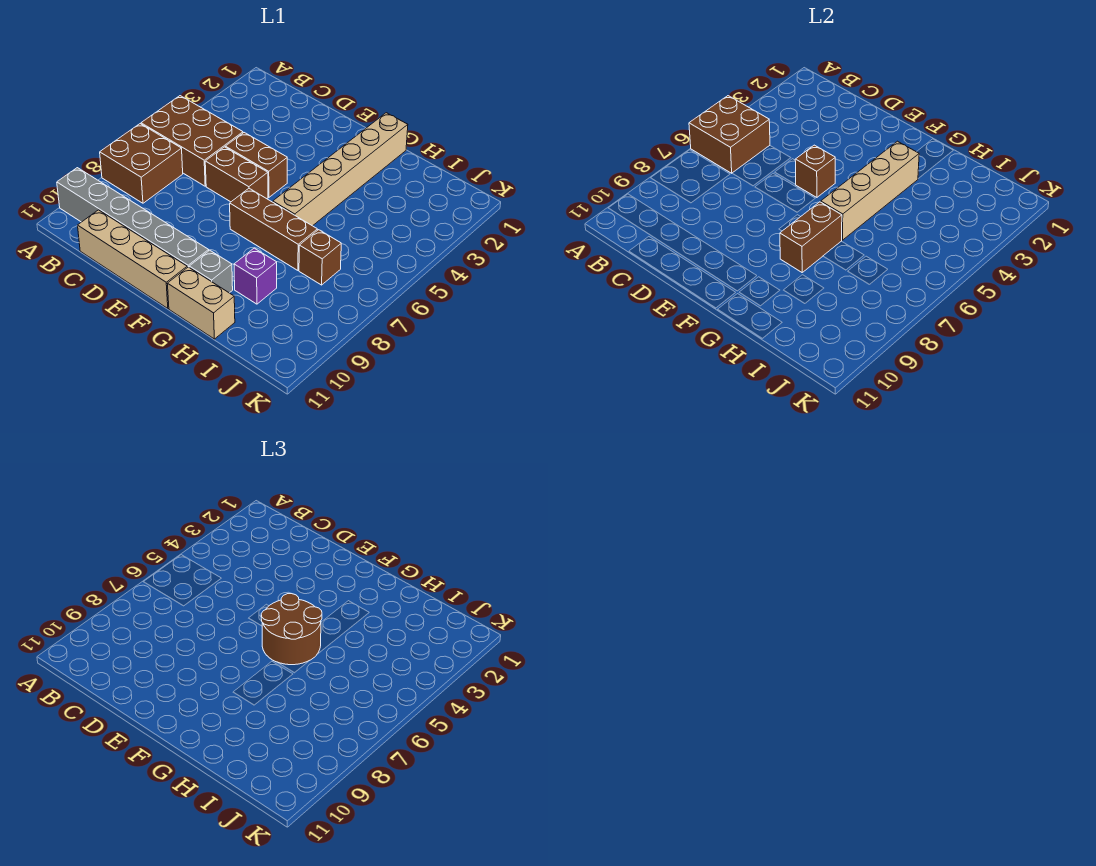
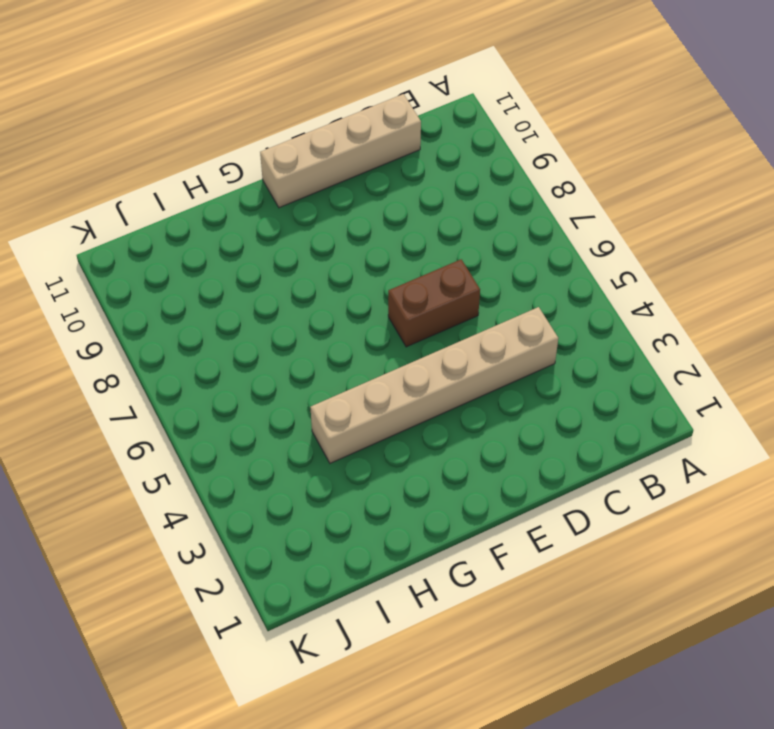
tan 1x6 brick [310,307,558,463] -> tan 1x6 brick turned to [273,113,408,226]
none -> brown 2x3 brick [141,96,243,186]
none -> brown 2x2 brick [100,124,183,203]
none -> grey 1x6 brick [57,168,209,267]

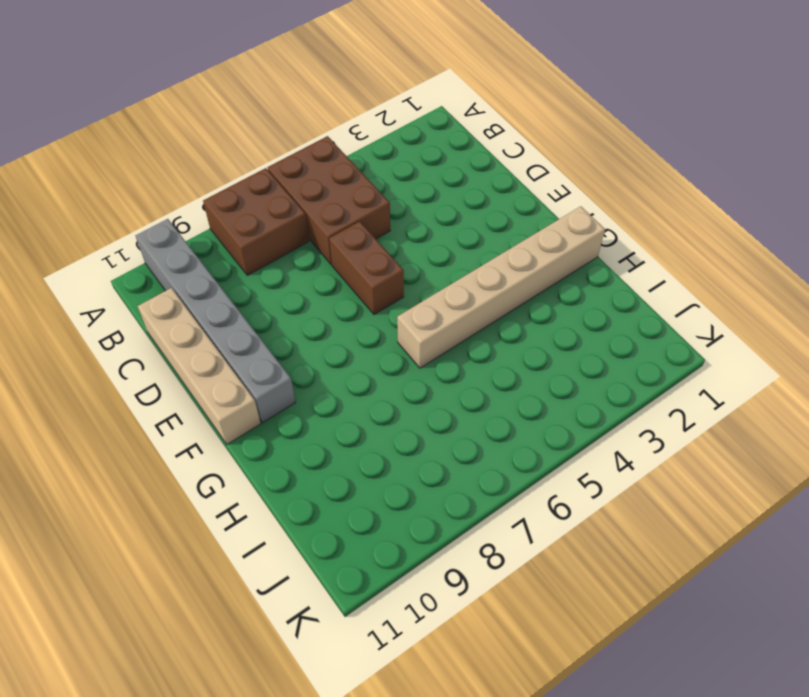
none -> brown 1x2 brick [225,133,287,197]
none -> brown 1x3 brick [230,188,317,270]
none -> grey 1x1 brick [189,250,233,293]

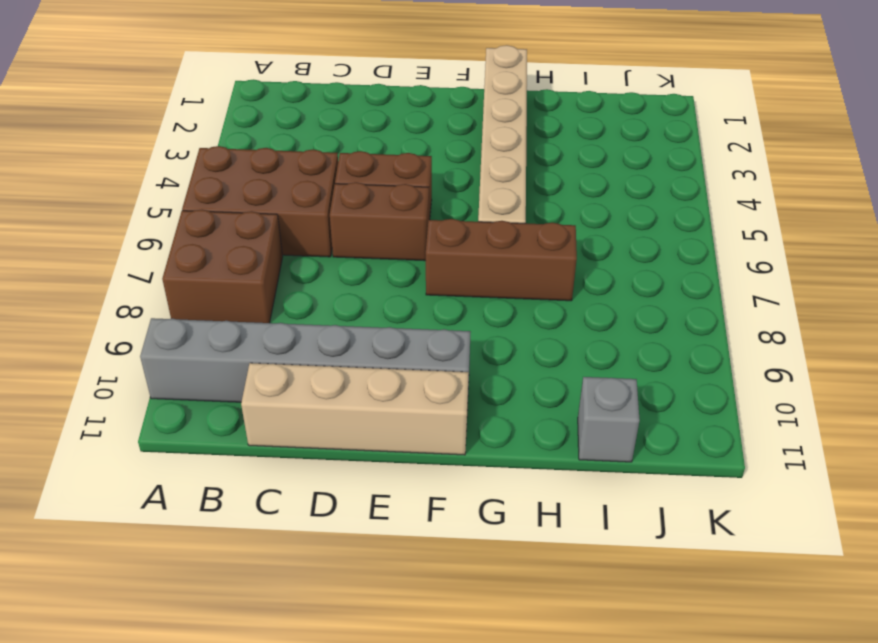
grey 1x1 brick [578,377,640,462] -> grey 1x1 brick moved to [189,250,233,293]
none -> tan 1x2 brick [167,267,235,339]
none -> purple 1x1 brick [234,248,277,304]
none -> brown 1x1 brick [299,230,341,285]

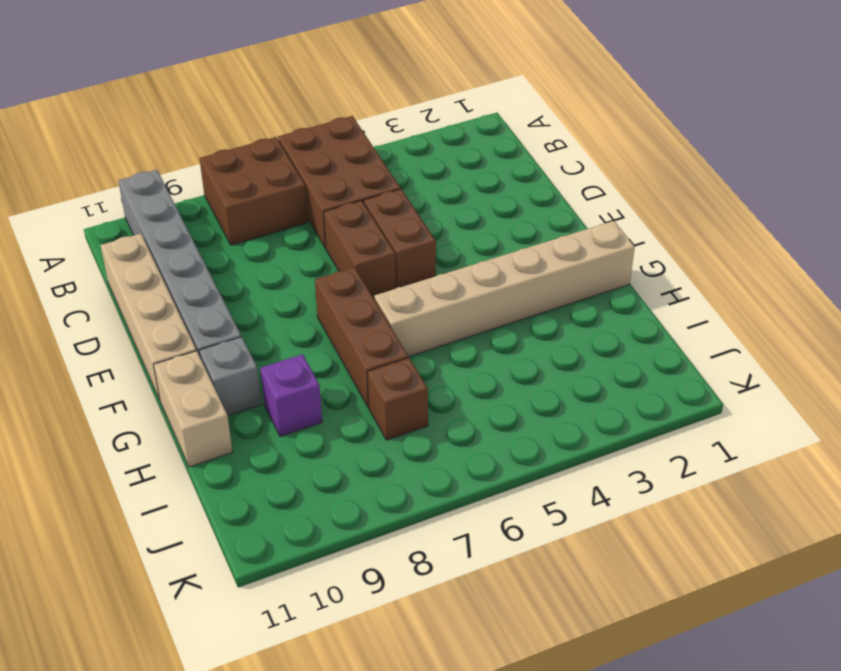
none -> brown 2x2 brick [689,96,770,173]
none -> brown 1x1 brick [795,145,835,197]
none -> tan 1x4 brick [821,141,919,240]

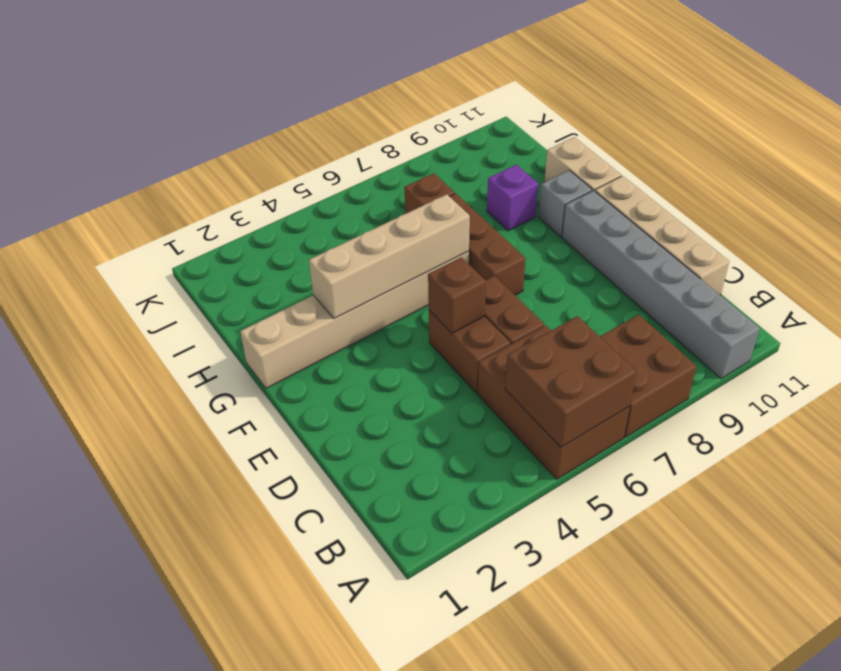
none -> brown 1x2 brick [780,202,842,272]
none -> brown 2x2 round brick [261,594,322,665]

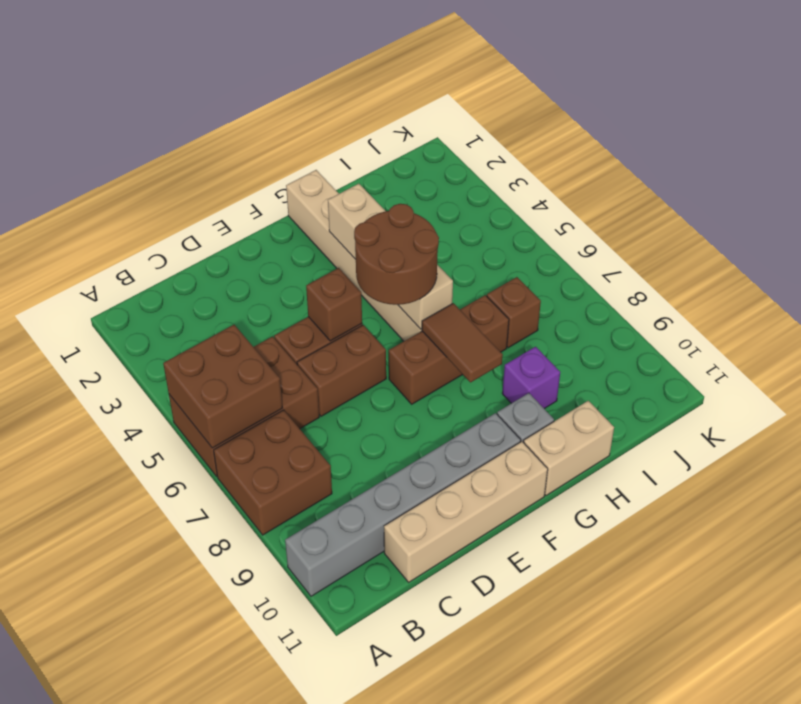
brown 1x2 tile [422,303,503,382] -> brown 1x2 brick [780,202,842,272]

